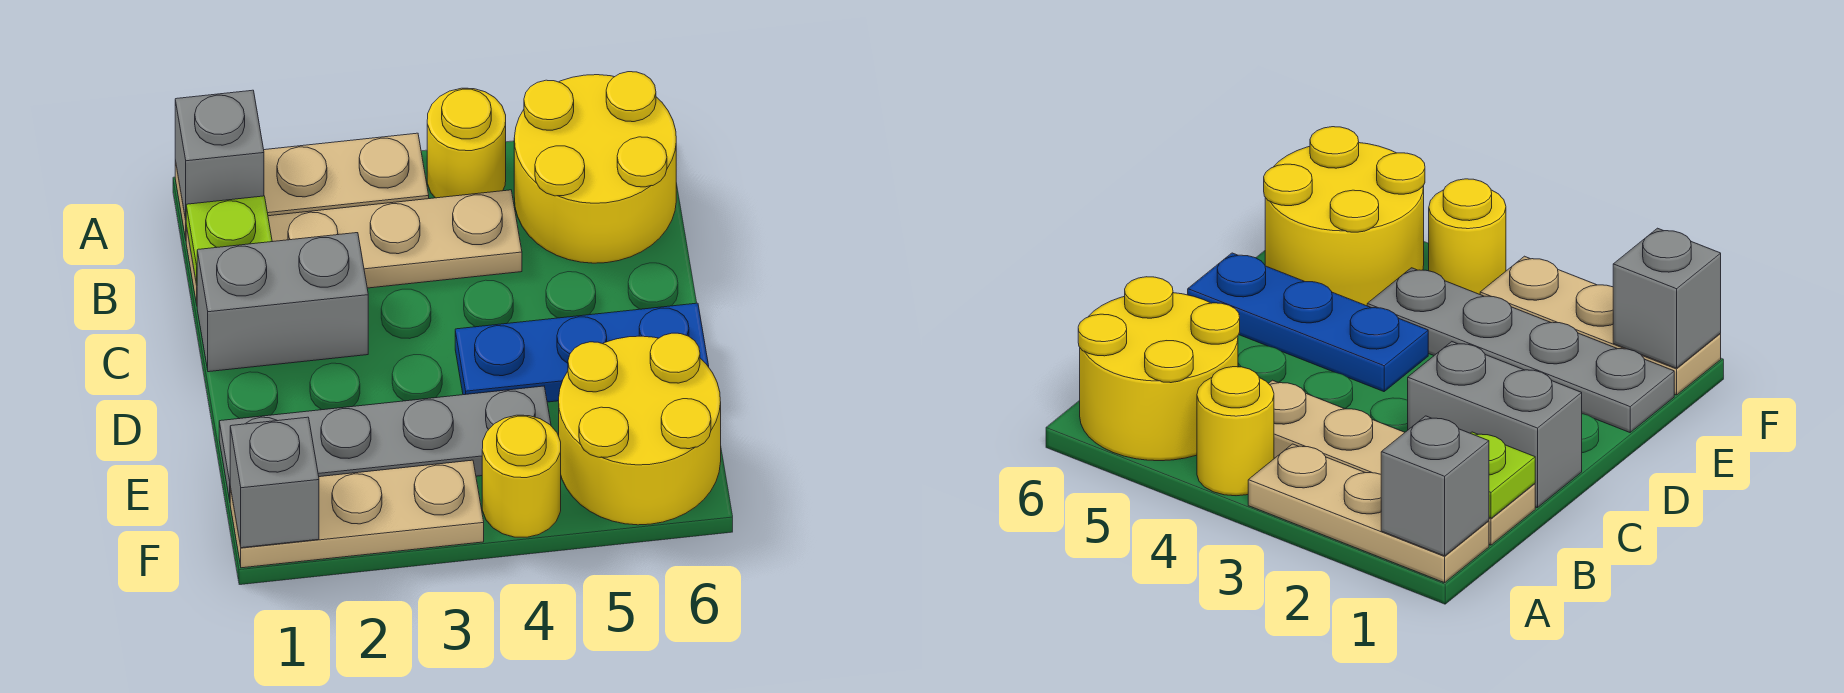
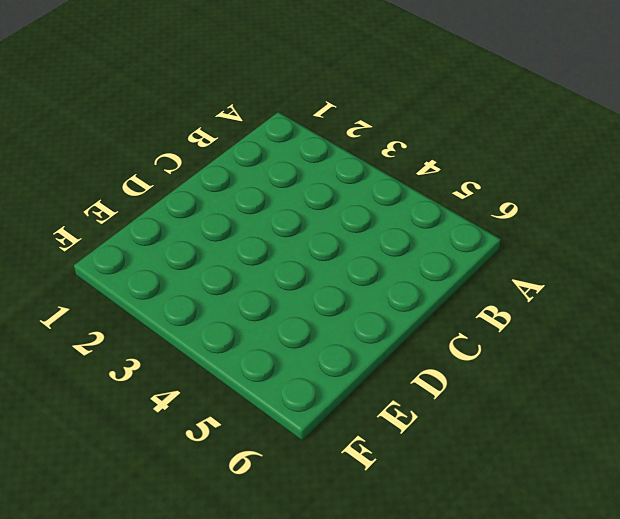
none -> tan 1x3 plate [175,133,429,239]
none -> yellow 1x1 round brick [427,88,506,198]
none -> yellow 2x2 round brick [514,72,676,263]

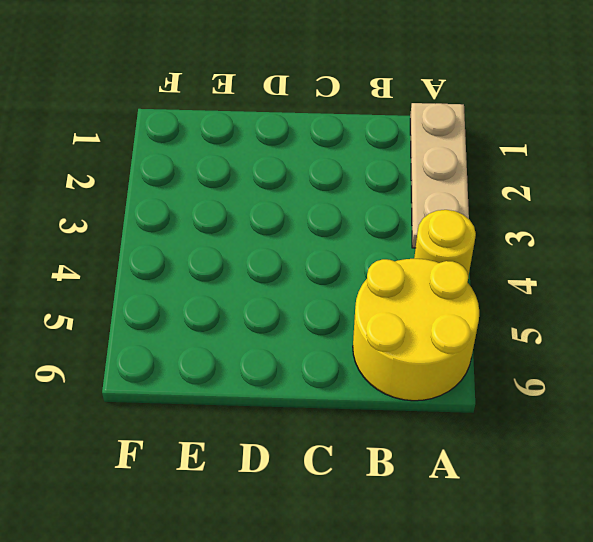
none -> tan 1x4 plate [186,190,522,304]
none -> grey 1x2 brick [197,233,368,372]
none -> blue 1x3 plate [455,303,709,402]

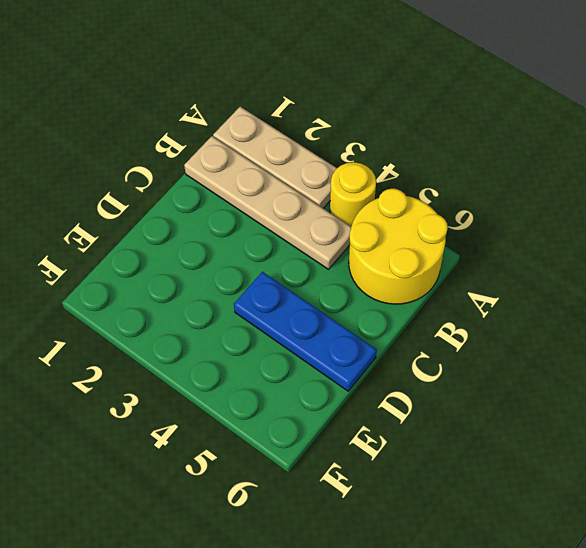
none -> grey 1x2 brick [197,233,368,372]
none -> grey 1x4 plate [219,386,551,500]
none -> yellow 2x2 round brick [559,333,721,525]

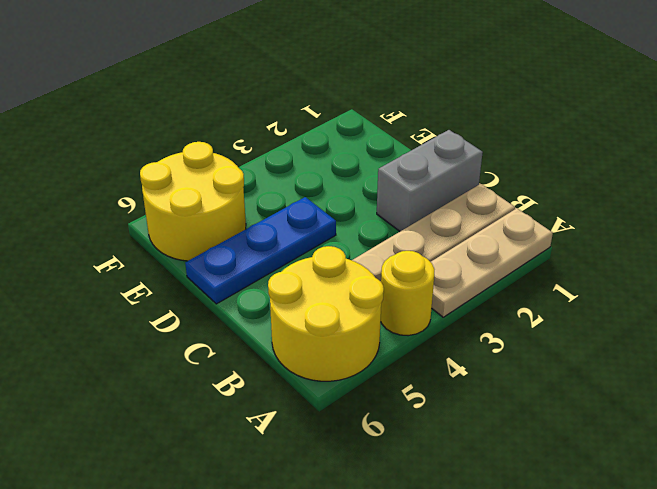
none -> grey 1x4 plate [219,386,551,500]
none -> tan 1x3 plate [230,460,484,568]
none -> yellow 1x1 round brick [482,415,561,537]

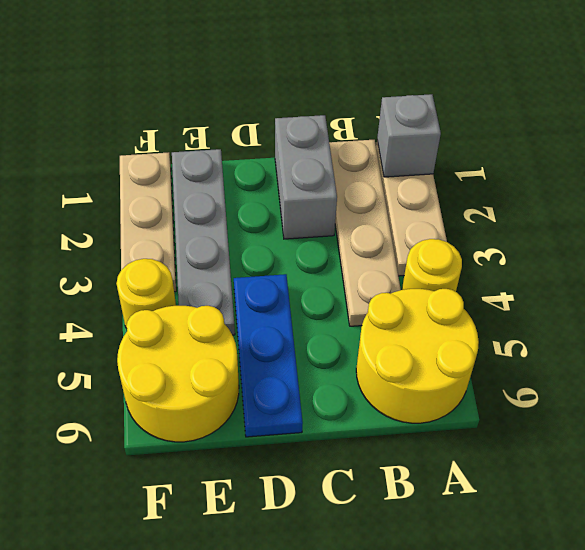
none -> lime 1x1 plate [186,196,272,285]
none -> grey 1x1 brick [230,417,319,548]

